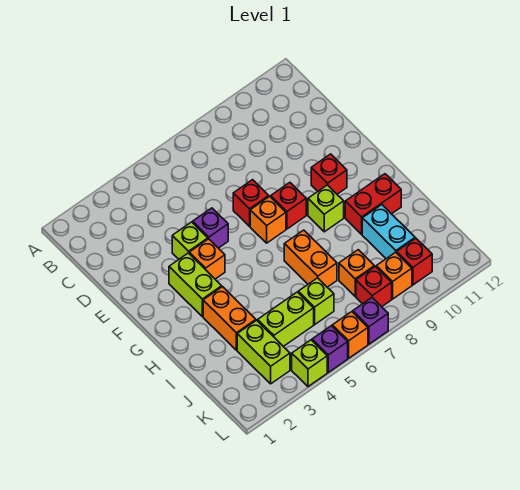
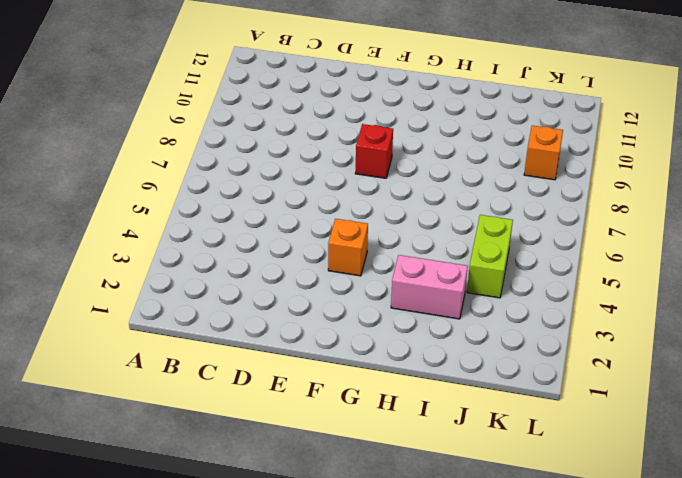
pink 1x2 brick [391,255,468,319] -> orange 1x2 brick [203,287,256,350]
none -> lime 1x1 brick [172,222,208,259]
none -> purple 1x1 brick [193,208,228,248]
none -> red 1x1 brick [233,180,269,226]

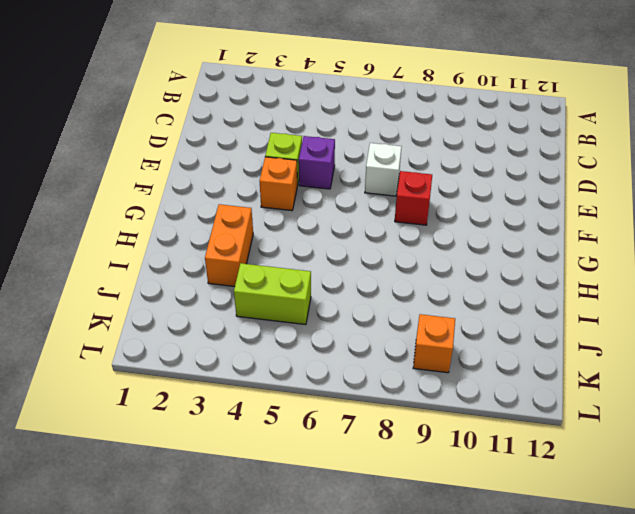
white 1x1 brick [365,143,402,196] -> red 1x1 brick [233,180,269,226]
none -> lime 1x2 brick [169,253,222,317]
none -> orange 1x1 brick [250,196,286,243]
none -> red 1x1 brick [311,154,347,194]

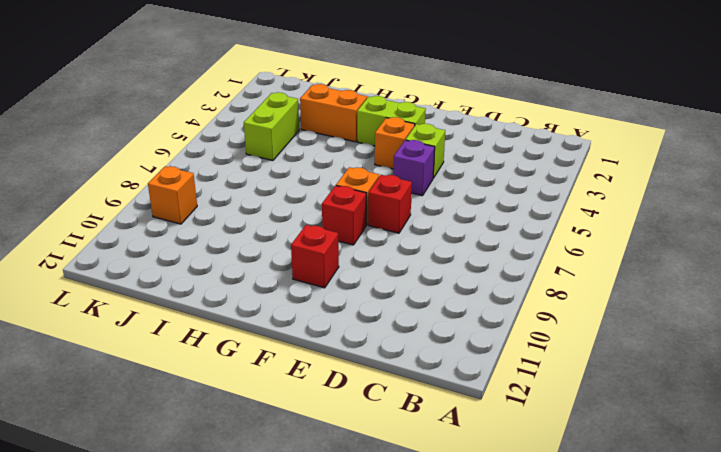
none -> lime 1x1 brick [308,185,344,232]
none -> orange 1x2 brick [284,230,337,287]
none -> red 1x2 brick [345,174,401,234]

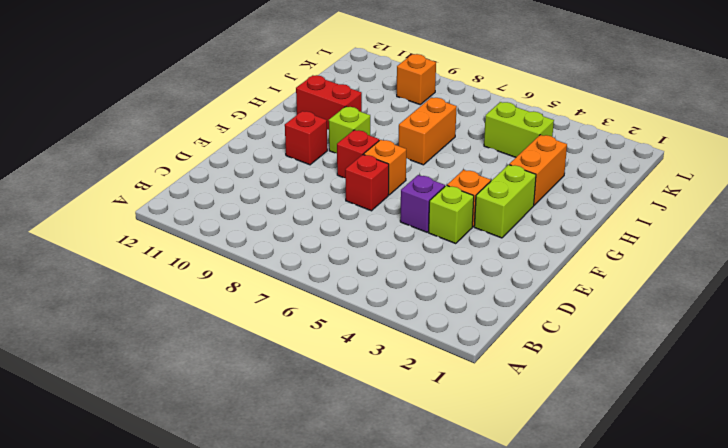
none -> cyan 1x2 brick [362,205,415,259]
none -> lime 1x2 brick [237,320,290,384]
none -> lime 1x1 brick [298,278,334,325]

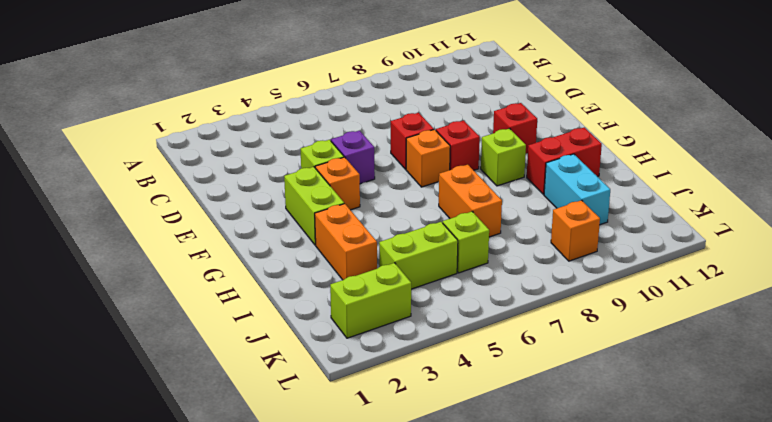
lime 1x2 brick [330,263,411,338] -> lime 1x2 brick turned to [237,320,290,384]
none -> orange 1x1 brick [339,250,375,296]
none -> red 1x1 brick [356,266,392,307]
none -> red 1x1 brick [397,238,432,285]

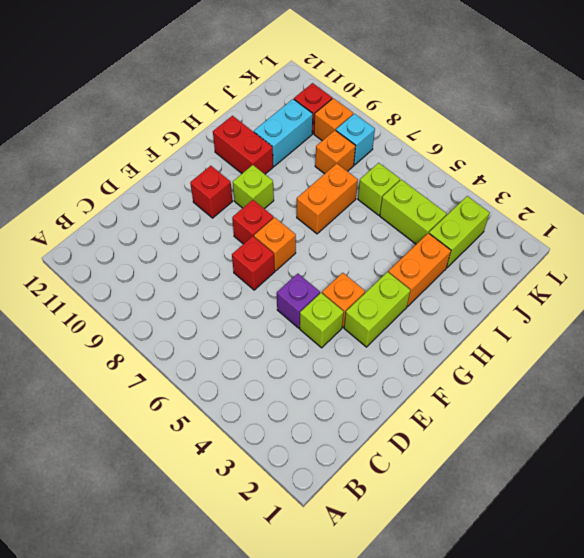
cyan 1x1 brick [336,114,375,165] -> red 1x1 brick [356,266,392,307]
none -> lime 1x1 brick [292,340,327,387]
none -> purple 1x1 brick [312,326,348,372]
none -> orange 1x1 brick [332,312,368,358]

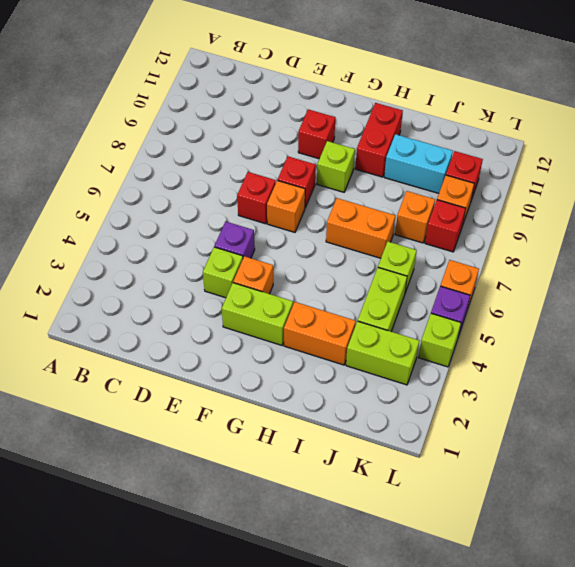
none -> purple 1x1 brick [353,298,388,344]

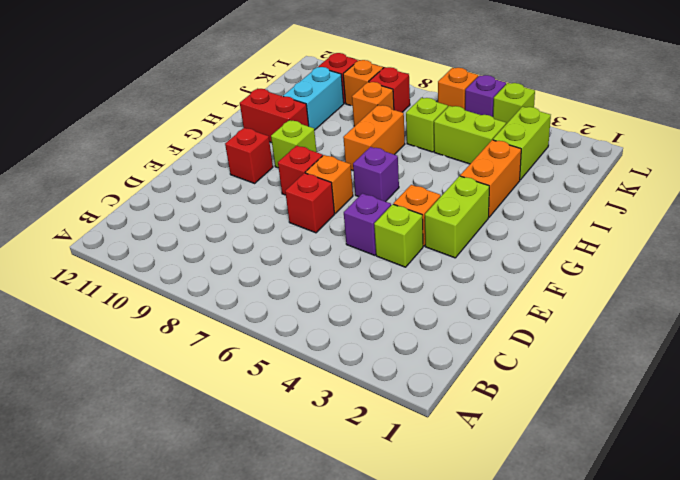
purple 1x1 brick [353,147,399,202] -> purple 1x1 brick moved to [353,298,388,344]

